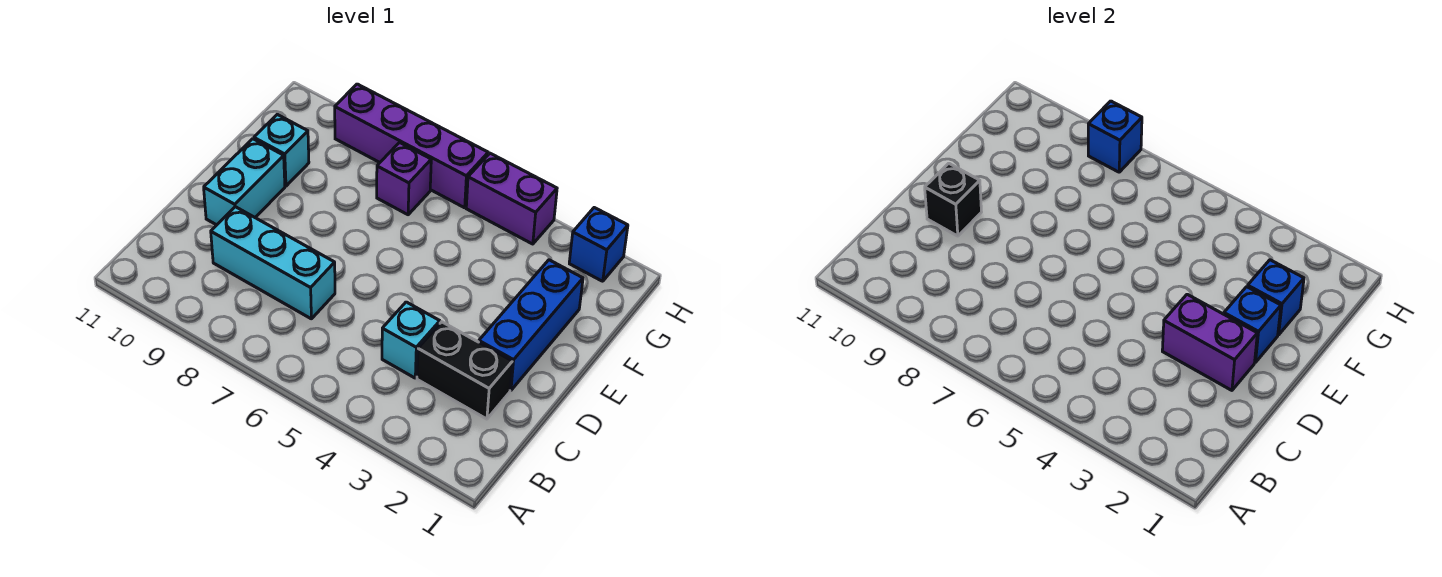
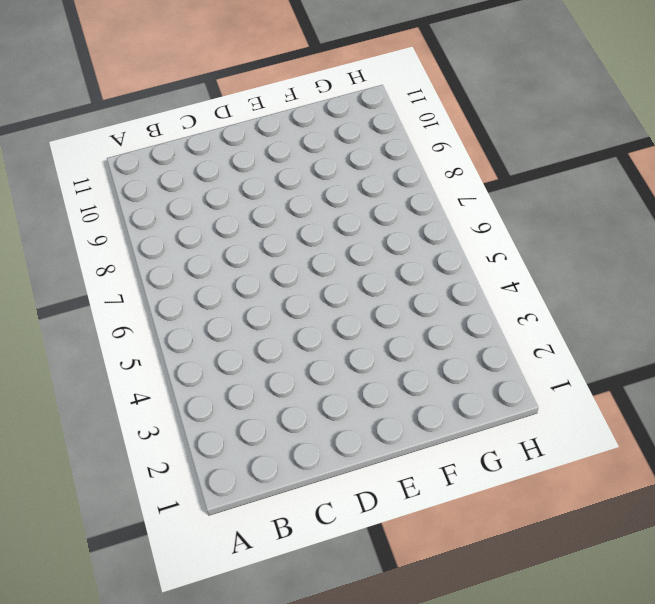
none -> black 1x2 brick [417,322,512,419]
none -> cyan 1x1 brick [382,302,440,378]
none -> cyan 1x3 brick [211,207,335,319]

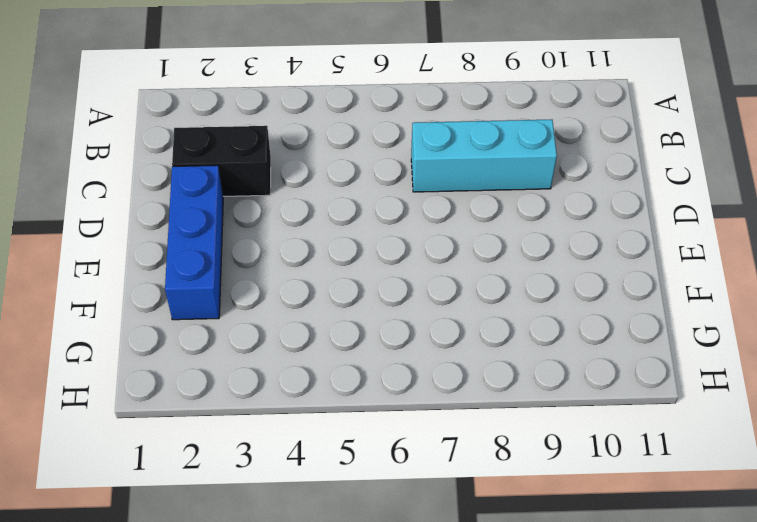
none -> cyan 1x1 brick [382,302,440,378]
none -> cyan 1x2 brick [204,139,285,225]
none -> cyan 1x1 brick [254,114,309,186]

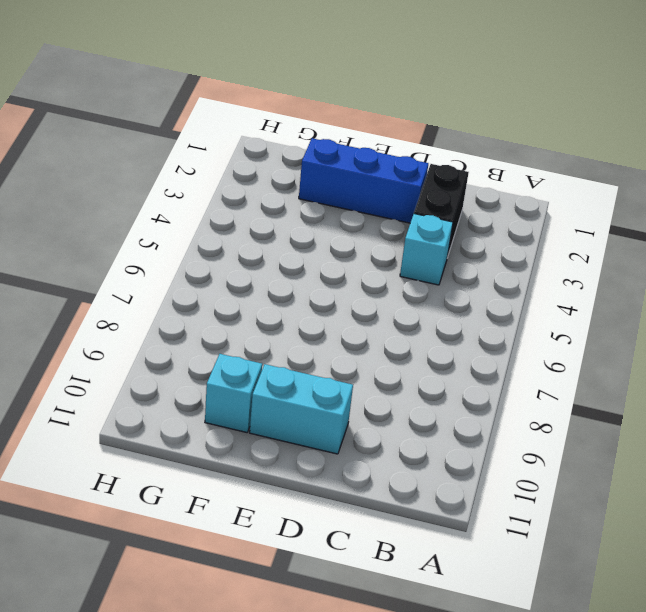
none -> cyan 1x3 brick [211,207,335,319]
none -> purple 1x1 brick [377,143,431,215]
none -> blue 1x1 brick [569,208,628,281]

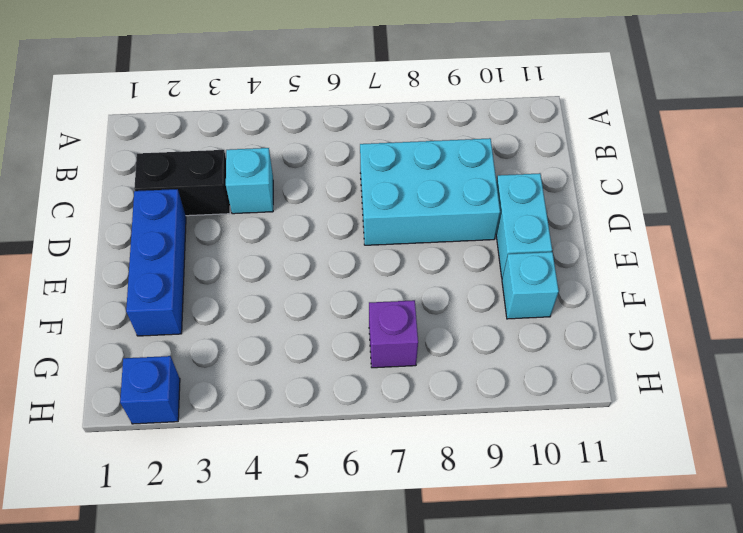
cyan 2x3 brick [360,138,500,245] -> cyan 1x3 brick [211,207,335,319]
none -> purple 1x2 brick [466,153,557,244]
none -> purple 1x4 brick [335,84,488,208]
none -> purple 1x2 brick [1162,294,1257,390]

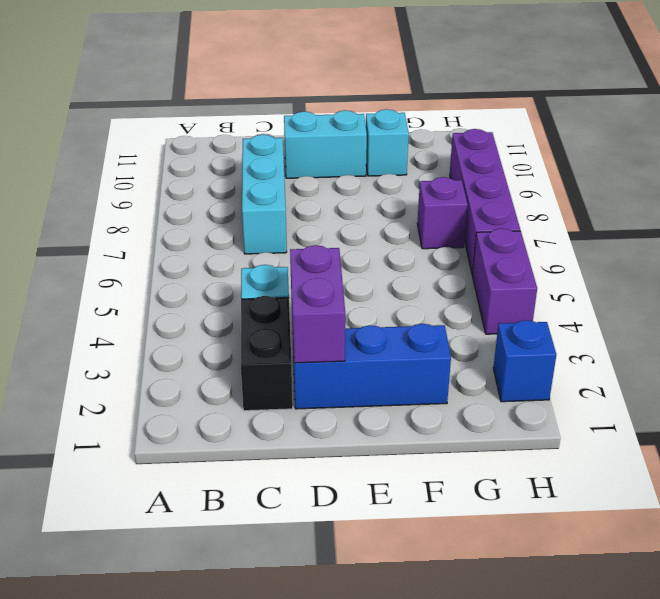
none -> black 1x1 brick [925,163,981,236]
none -> blue 1x1 brick [1224,287,1281,362]
none -> blue 1x1 brick [1248,260,1304,335]

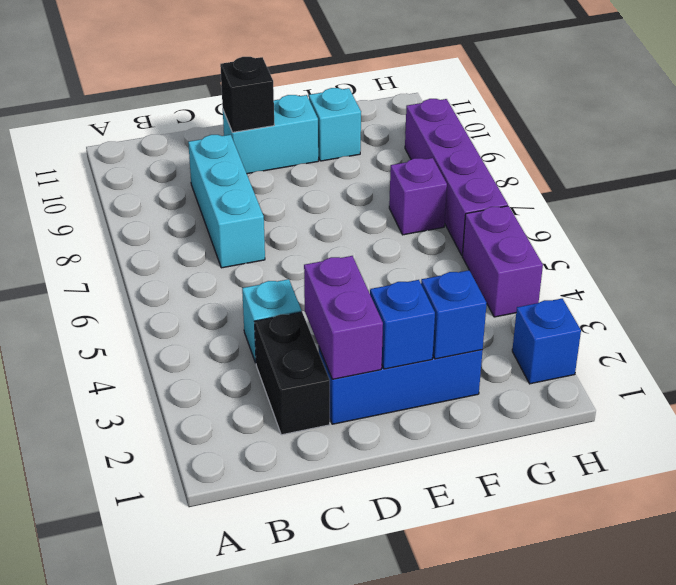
none -> blue 1x1 brick [1088,101,1142,172]

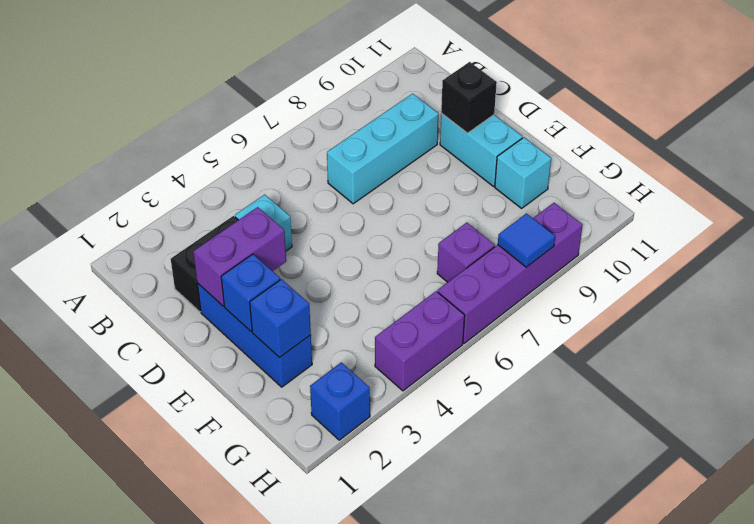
blue 1x1 tile [498,214,555,267] -> blue 1x1 brick [1088,101,1142,172]

